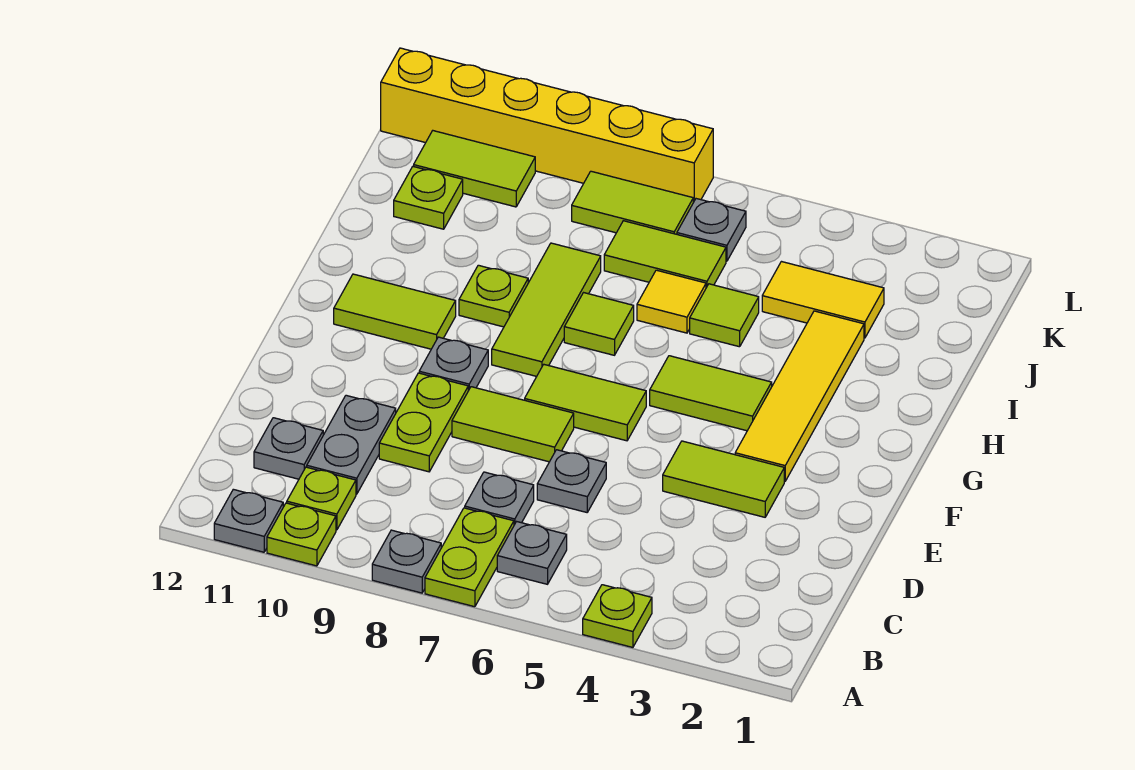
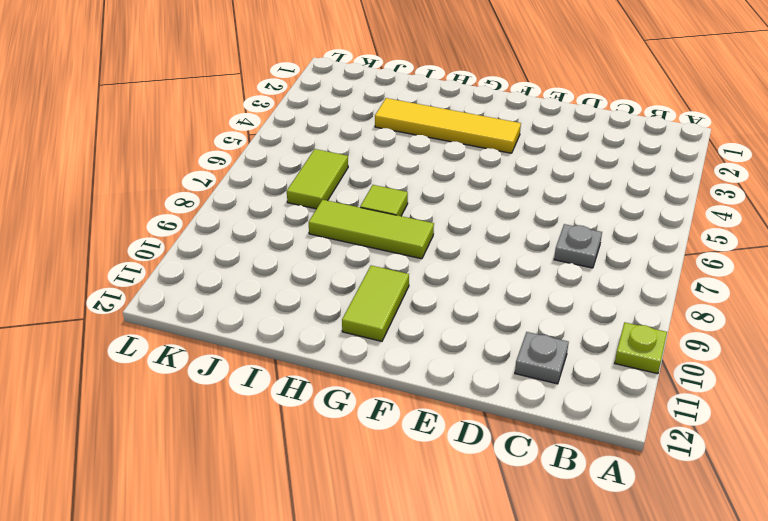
none -> lime 1x1 plate [583,585,652,647]
none -> lime 1x2 plate [425,508,514,607]
none -> grey 1x1 plate [372,530,441,593]
none -> grey 1x1 plate [214,489,283,552]

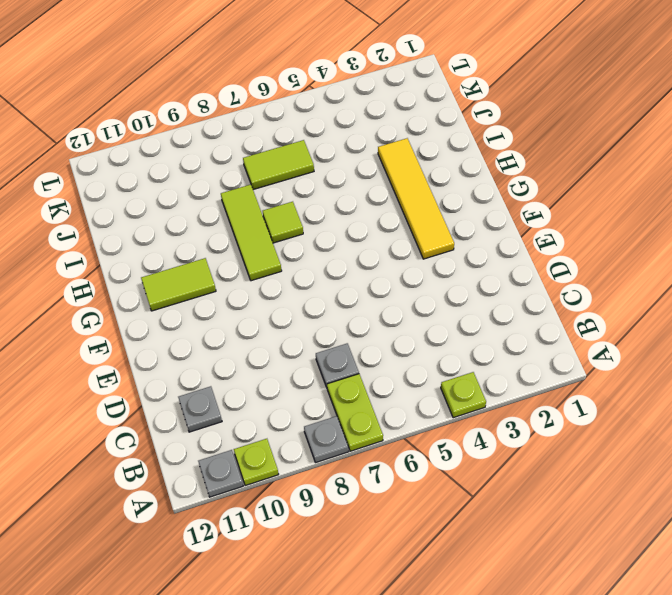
none -> grey 1x1 plate [497,522,567,584]
none -> lime 1x1 plate [287,467,356,530]
none -> grey 1x2 plate [307,395,396,494]
none -> grey 1x1 plate [537,450,606,512]

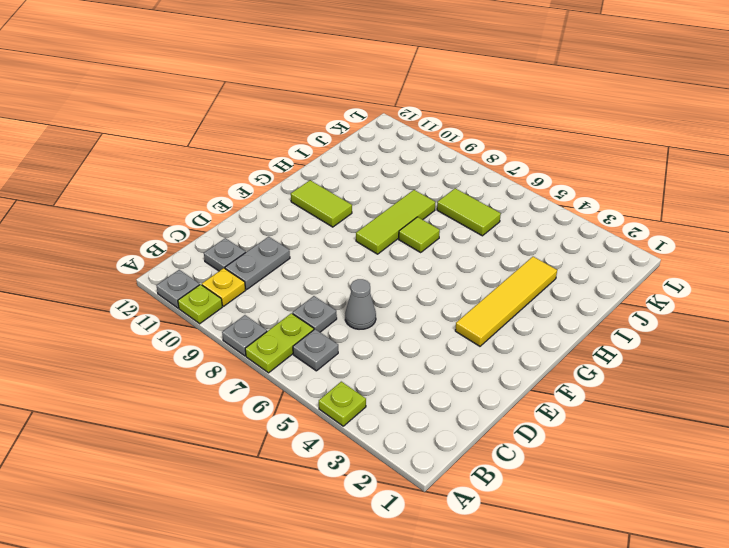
yellow 1x1 plate [202,268,246,306] -> lime 1x1 plate [287,467,356,530]
grey 1x1 cone [345,279,376,329] -> grey 1x1 plate [537,450,606,512]
none -> lime 1x2 plate [379,373,468,472]
none -> lime 1x2 tile [663,441,784,517]
none -> lime 1x2 tile [452,387,574,462]
none -> lime 1x2 tile [525,365,646,441]

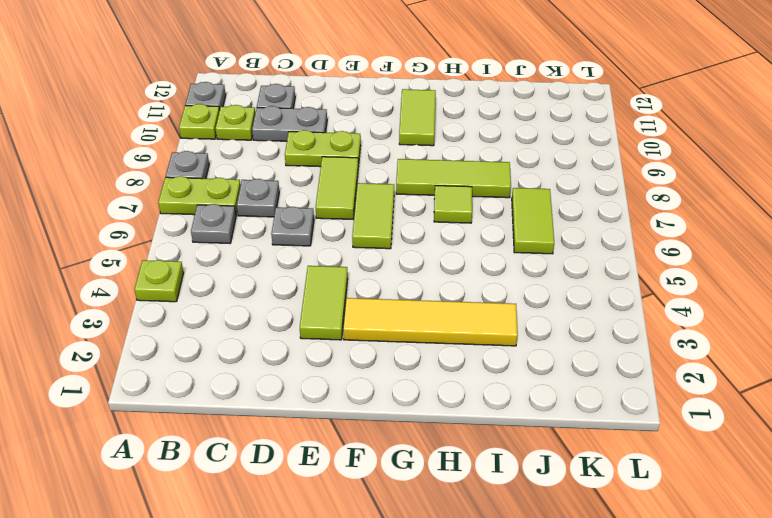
none -> grey 1x1 plate [419,337,488,391]
none -> lime 1x2 tile [650,356,772,431]
none -> lime 1x1 plate [459,265,528,327]
none -> lime 1x1 tile [690,284,759,347]

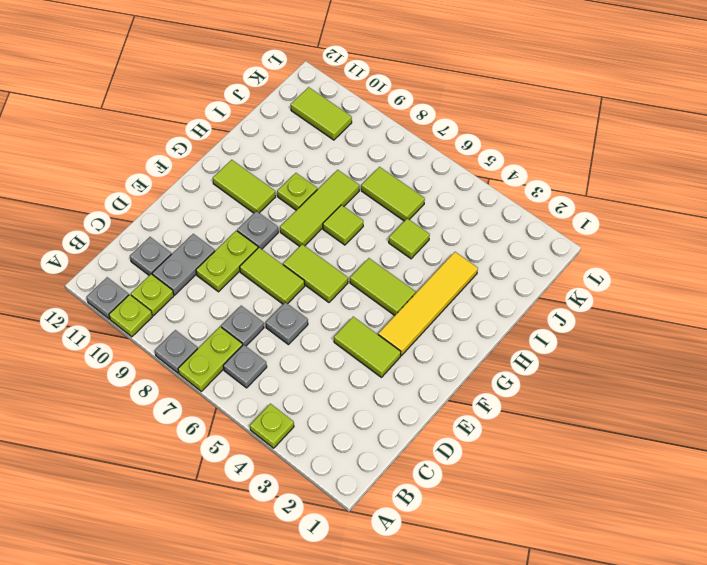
none -> yellow 1x1 tile [637,270,706,333]
none -> yellow 1x2 tile [762,262,884,338]
none -> lime 1x1 plate [394,166,463,229]
none -> grey 1x1 plate [677,199,746,261]

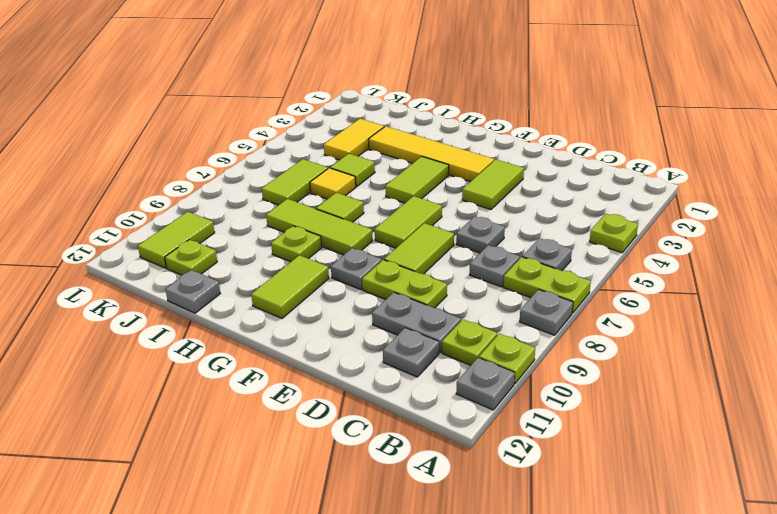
grey 1x1 plate [165,270,220,313] -> grey 1x1 plate moved to [677,199,746,261]
none -> lime 1x2 tile [572,171,693,234]
none -> yellow 1x6 brick [381,48,713,202]

